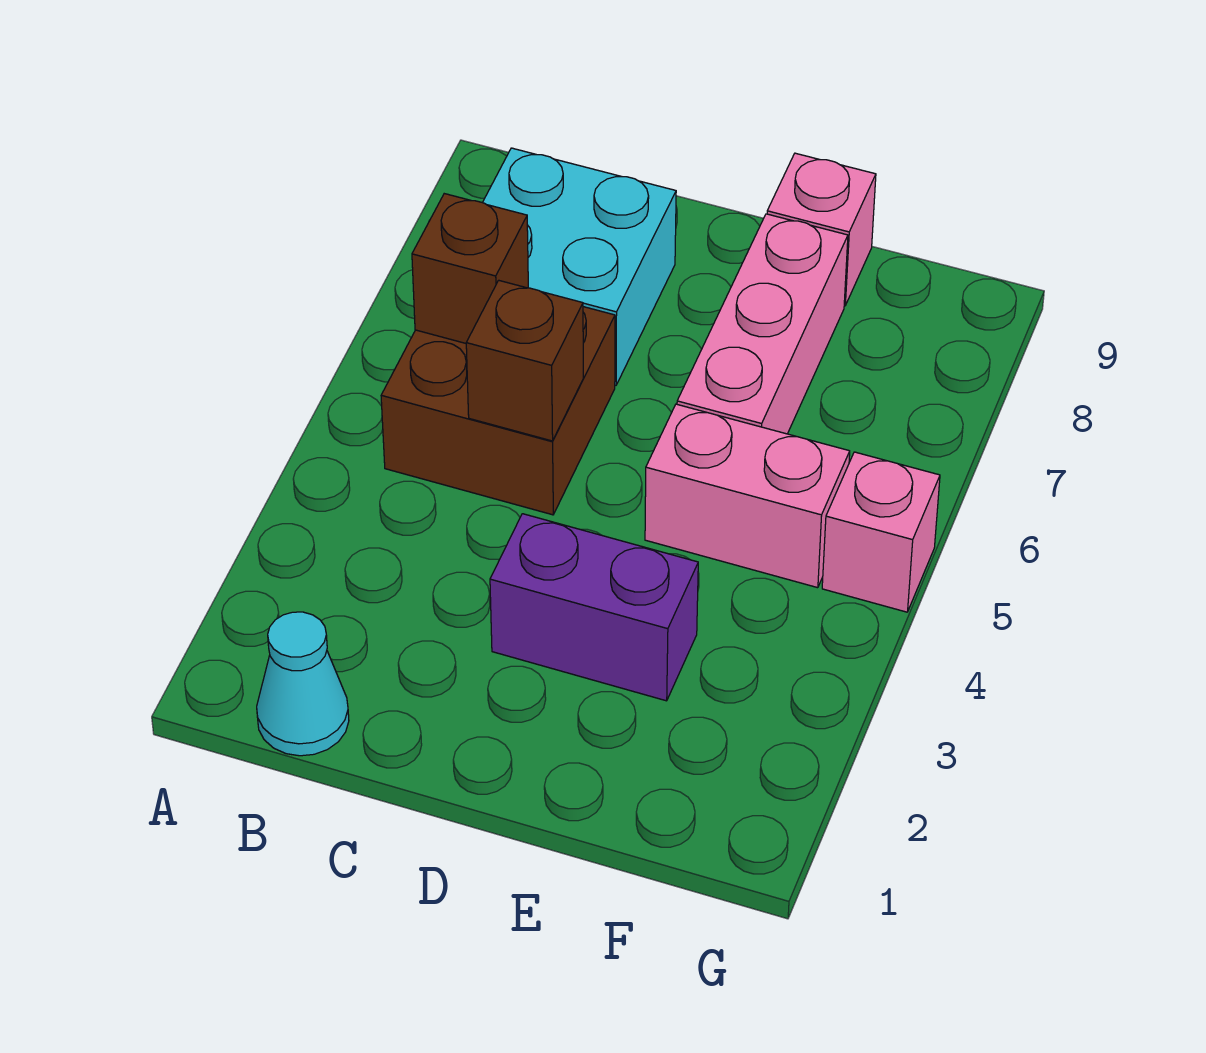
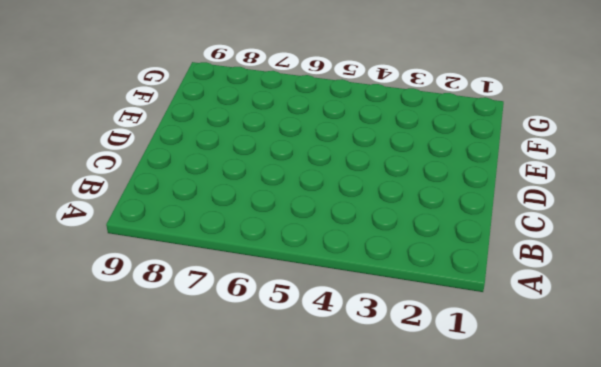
none -> cyan 1x1 cone [257,612,349,756]
none -> brown 2x2 brick [381,307,615,515]

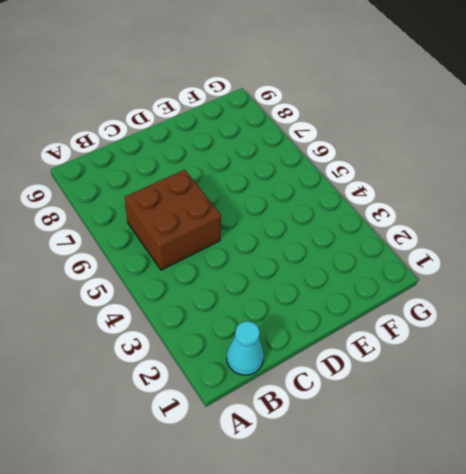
none -> cyan 2x2 brick [482,148,676,385]
none -> purple 1x2 brick [490,514,698,701]

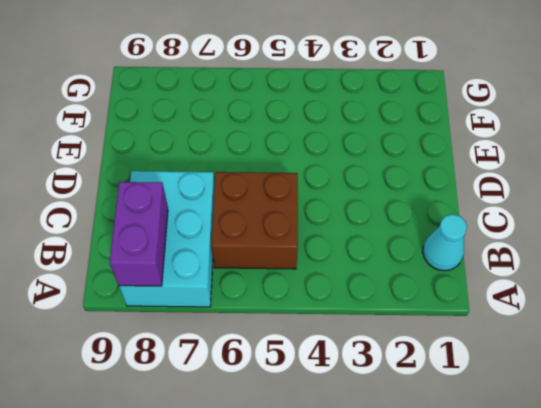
cyan 2x3 brick [119,171,215,307] -> cyan 2x2 brick [482,148,676,385]
purple 1x2 brick [110,182,168,286] -> purple 1x2 brick moved to [490,514,698,701]
none -> pink 1x2 brick [645,404,850,588]
none -> pink 1x3 brick [677,214,848,434]

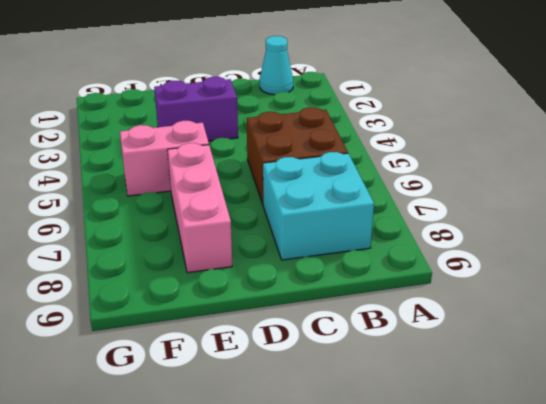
none -> pink 1x1 brick [767,153,876,306]
none -> pink 1x1 brick [822,452,940,612]

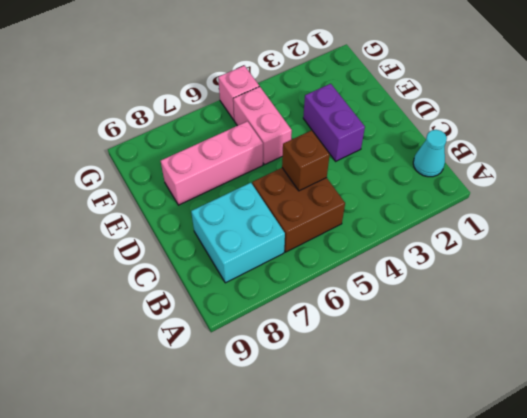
none -> pink 1x1 brick [767,153,876,306]
none -> brown 1x1 brick [412,194,528,343]

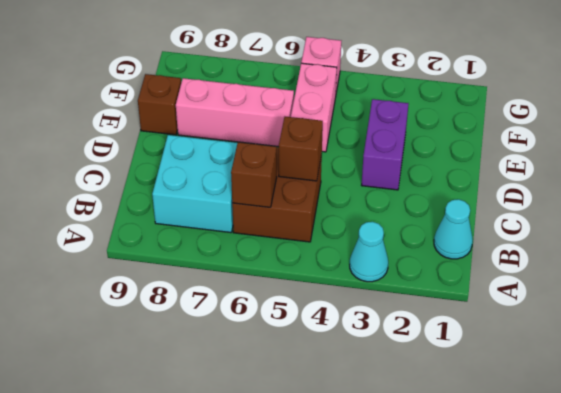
cyan 1x1 cone [350,222,388,282] -> none
brown 1x1 brick [138,74,181,135] -> pink 1x1 brick [767,153,876,306]

